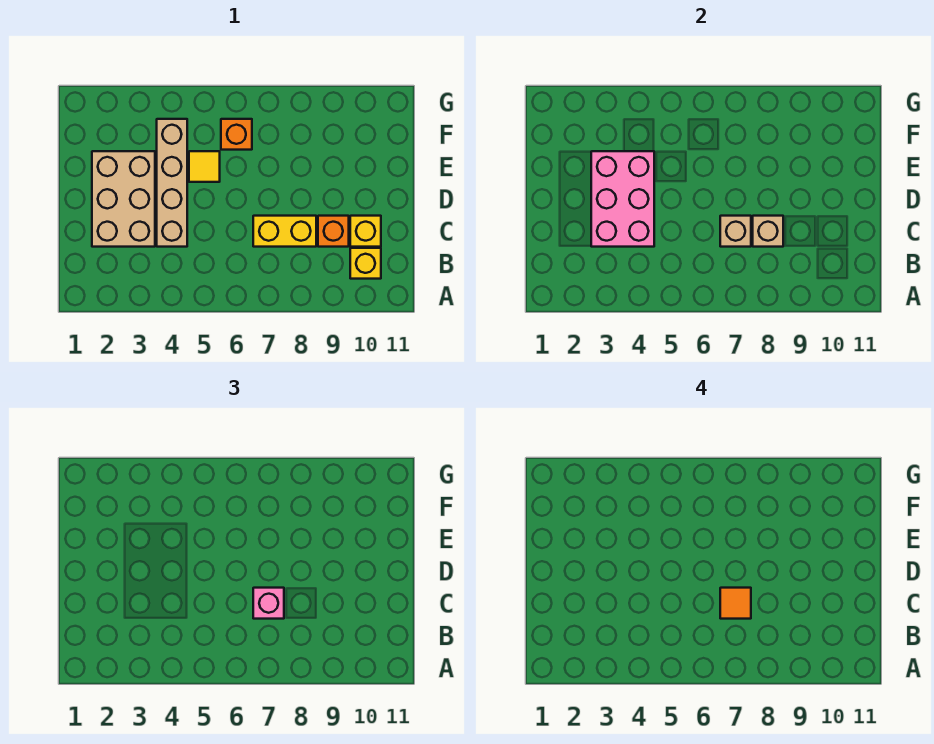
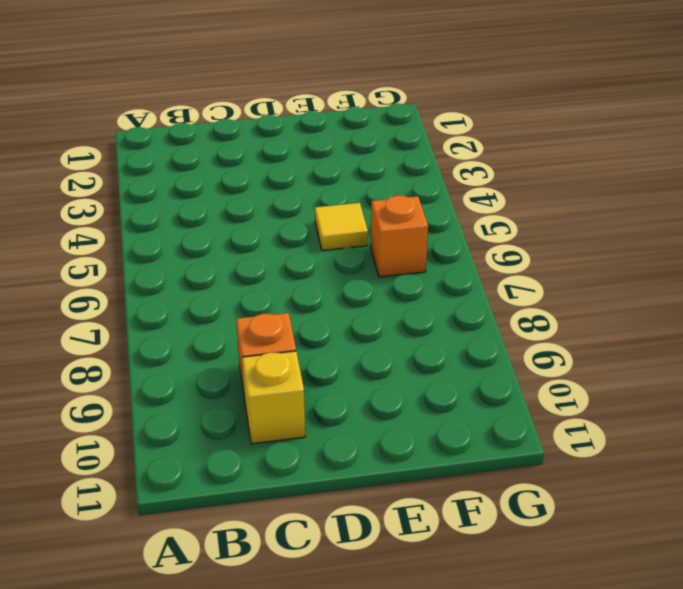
none -> yellow 1x1 brick [350,248,381,279]
none -> tan 2x3 brick [92,151,155,247]
none -> tan 1x4 brick [157,119,187,247]

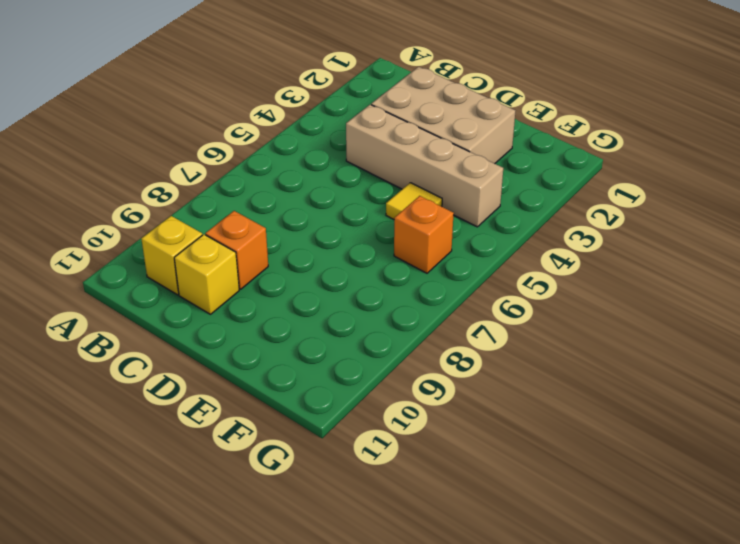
none -> yellow 1x2 brick [253,216,316,247]
none -> pink 2x3 brick [591,151,654,247]
none -> tan 1x1 brick [720,216,751,247]

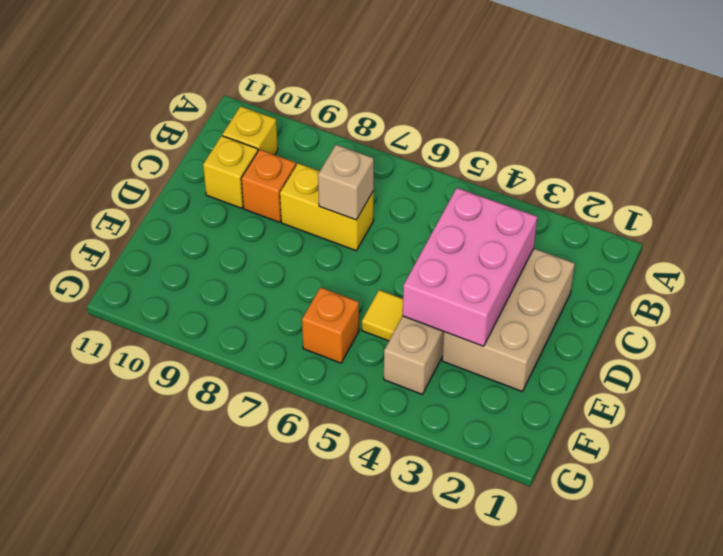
none -> tan 1x1 brick [753,216,783,247]
none -> pink 1x1 brick [253,588,284,619]
none -> orange 1x1 tile [720,588,751,619]

